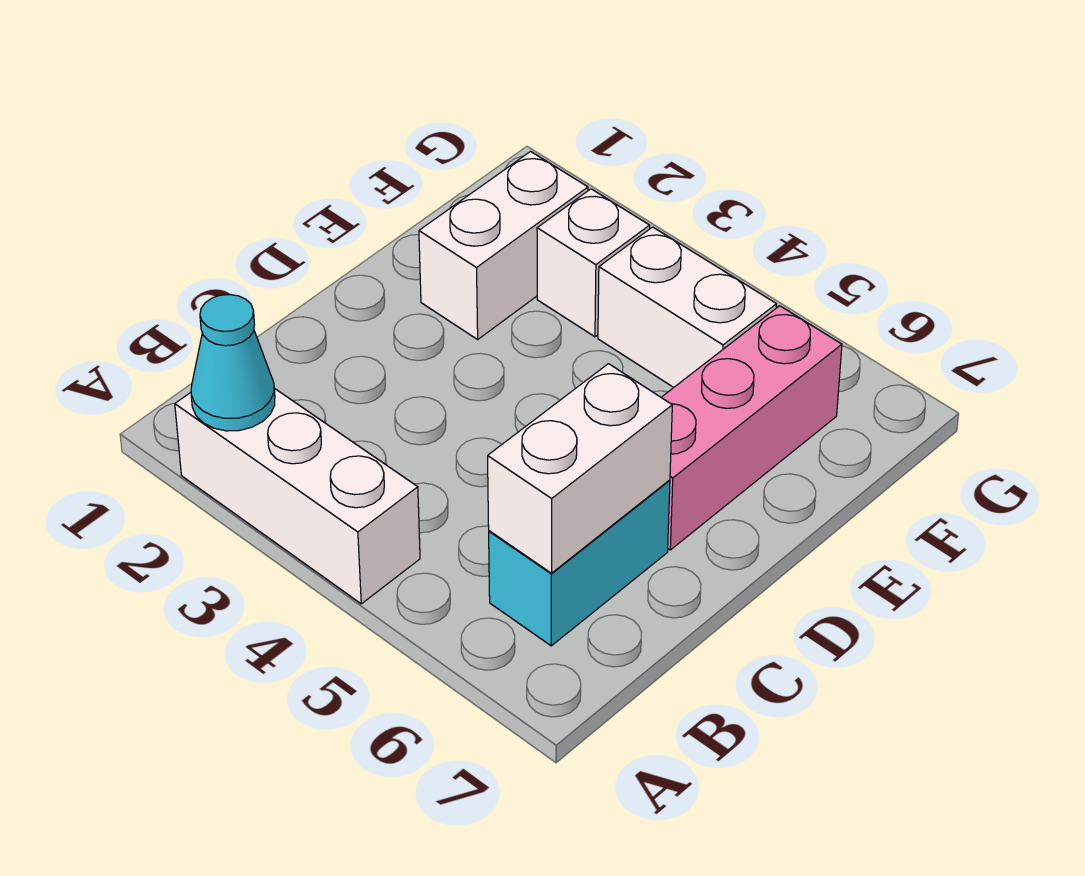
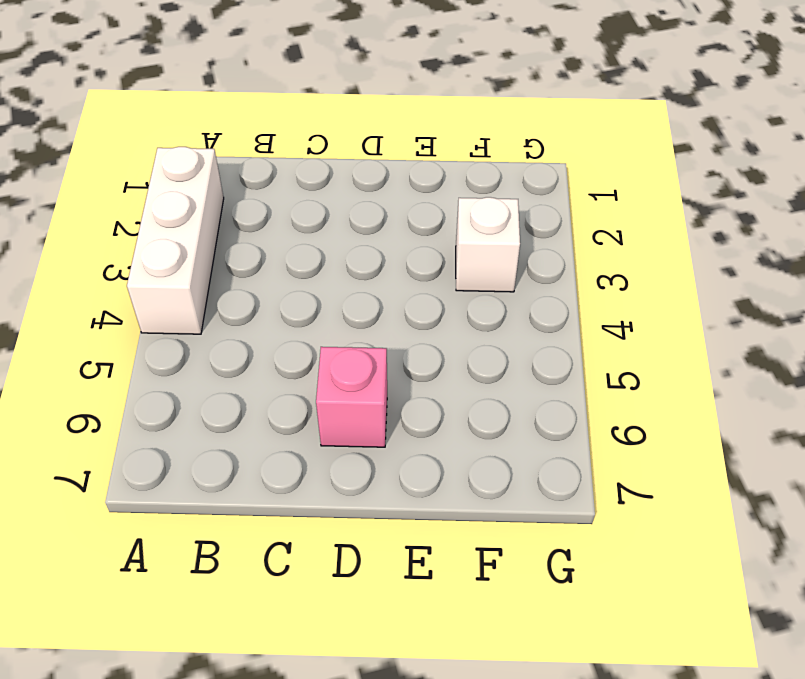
pink 1x1 brick [316,347,387,447] -> pink 1x3 brick [661,306,842,550]
none -> cyan 1x2 brick [489,480,670,646]
none -> white 1x2 brick [419,152,588,339]

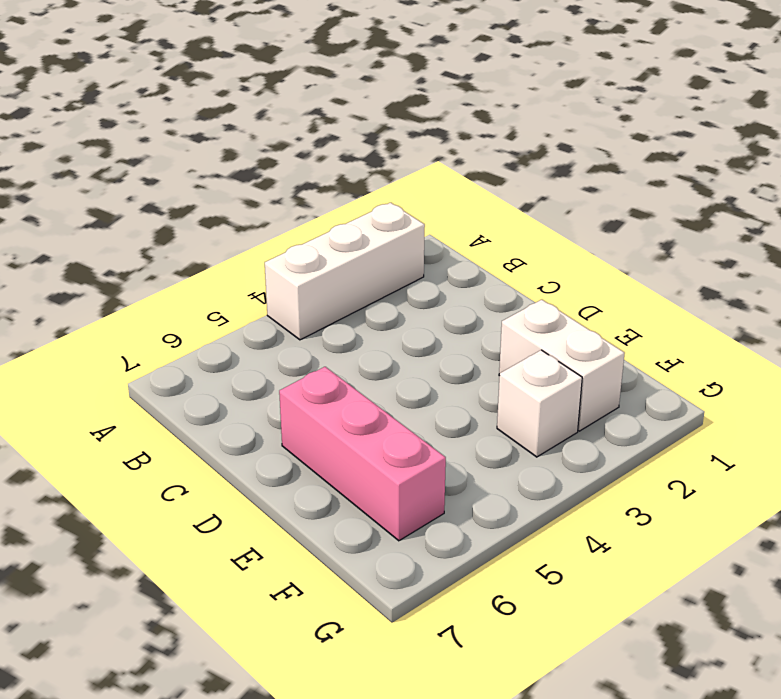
none -> cyan 1x2 brick [489,480,670,646]
none -> white 1x2 brick [598,227,776,388]

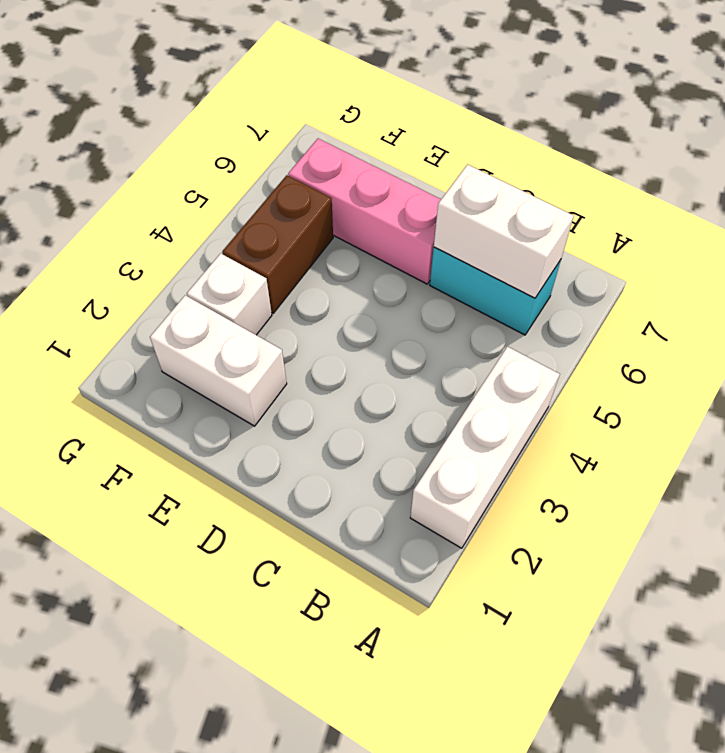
brown 1x2 brick [222,175,333,313] -> white 1x2 brick [598,227,776,388]
none -> cyan 1x1 cone [191,295,275,431]

